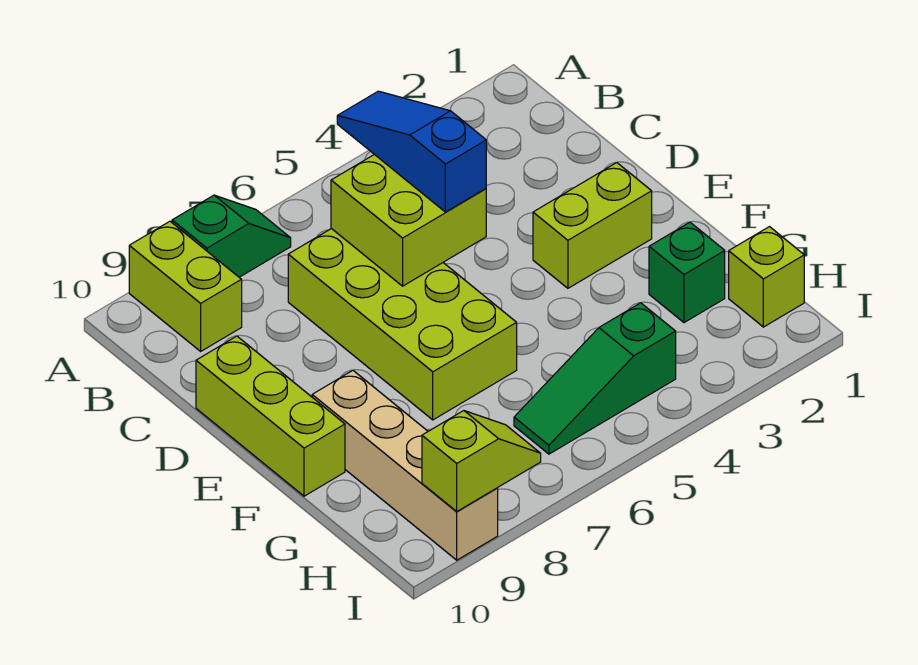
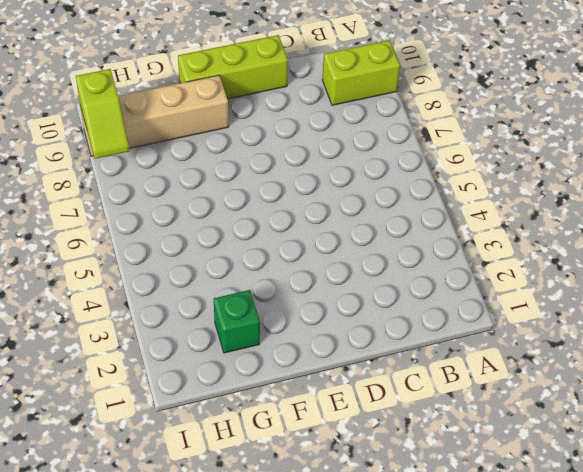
none -> green 1x2 slope [172,195,291,277]
none -> lime 2x4 brick [288,229,517,420]
none -> lime 1x2 brick [533,162,652,288]

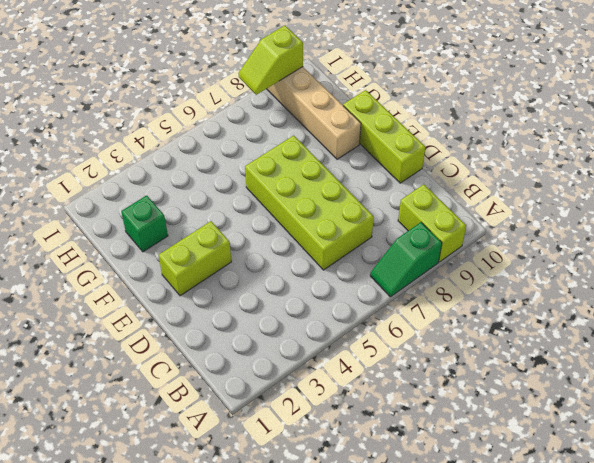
none -> lime 1x1 brick [729,227,804,327]
none -> green 1x3 slope [514,303,676,454]
none -> lime 2x2 brick [331,154,486,286]

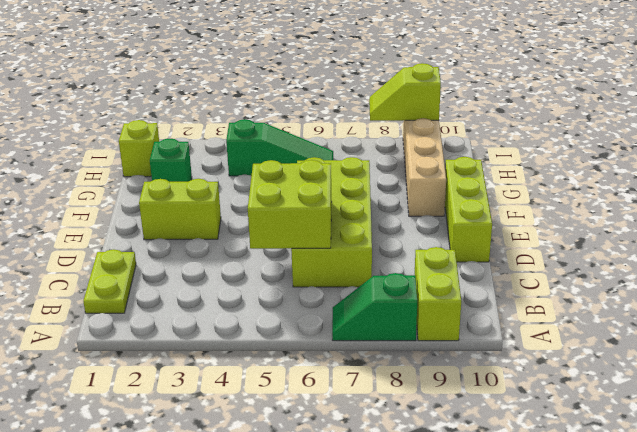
lime 1x2 plate [83,249,136,313] -> none
none -> blue 1x3 slope [337,91,486,212]

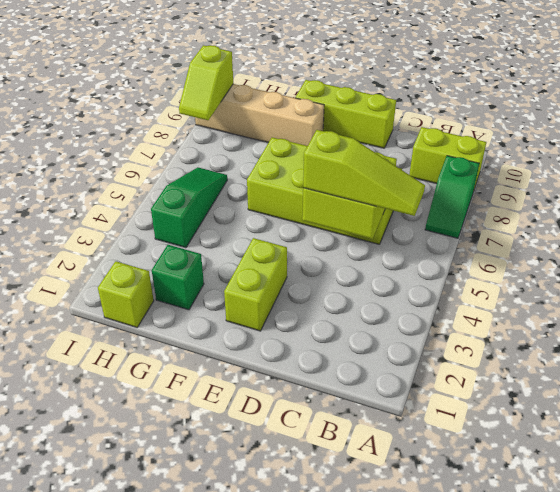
lime 1x3 slope [303,130,425,216] -> blue 1x3 slope [337,91,486,212]

